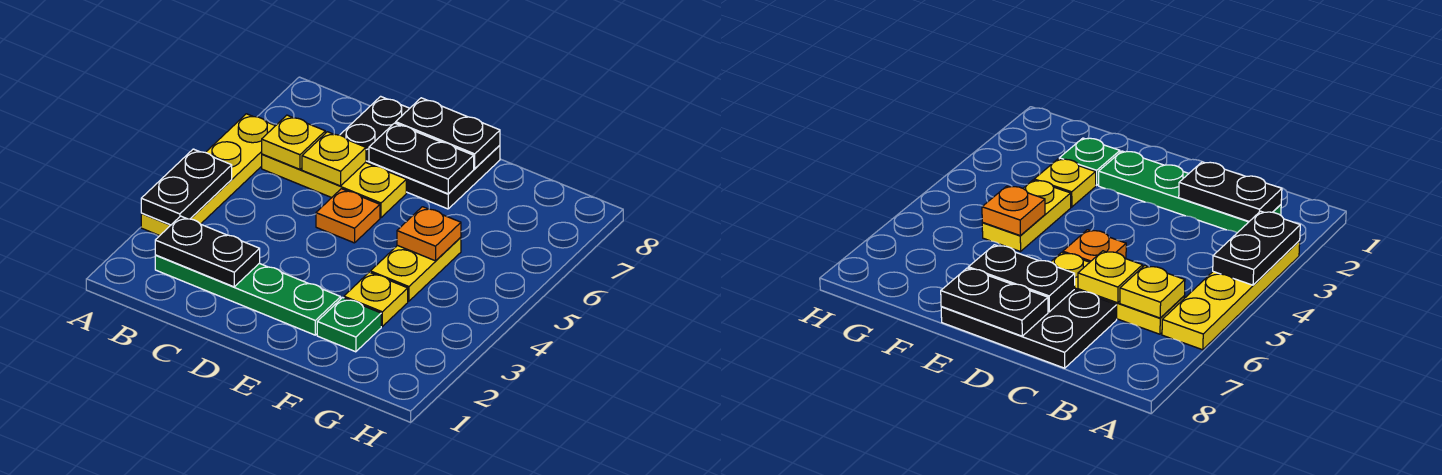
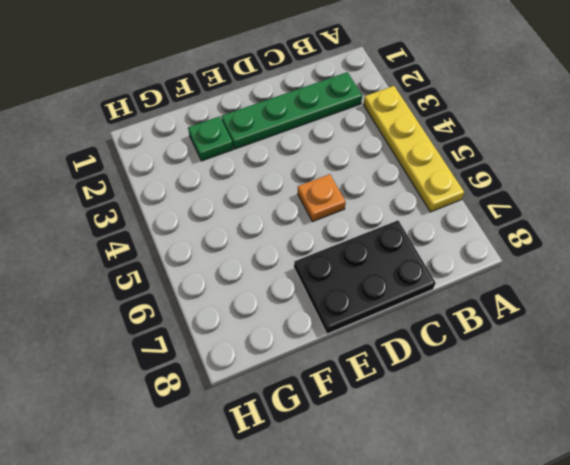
none -> yellow 1x3 plate [262,154,406,218]
none -> yellow 1x1 plate [344,272,408,326]
none -> yellow 1x2 plate [370,237,461,301]

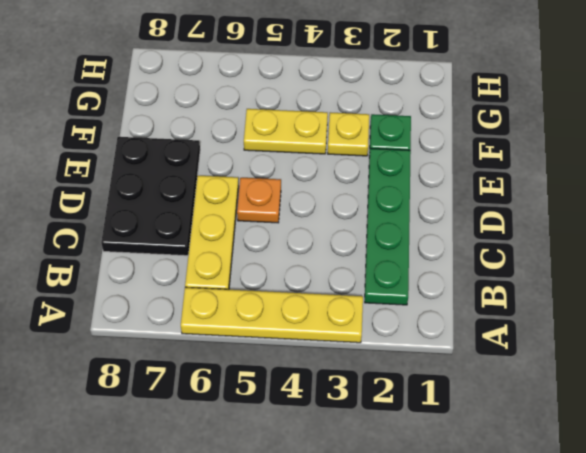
none -> black 1x2 plate [141,149,232,225]
none -> black 1x2 plate [155,216,260,287]
none -> yellow 1x1 plate [262,115,325,169]

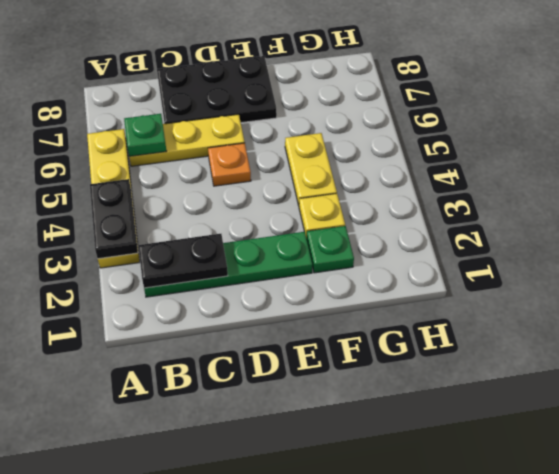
green 1x1 plate [124,114,167,156] -> yellow 1x1 plate [262,115,325,169]
none -> yellow 1x1 plate [302,132,366,186]
none -> black 1x2 plate [369,123,474,194]
none -> black 1x2 plate [396,98,500,168]

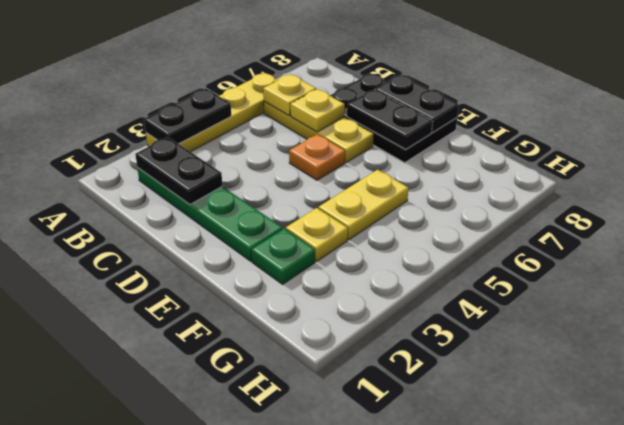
none -> orange 1x1 plate [397,207,461,261]

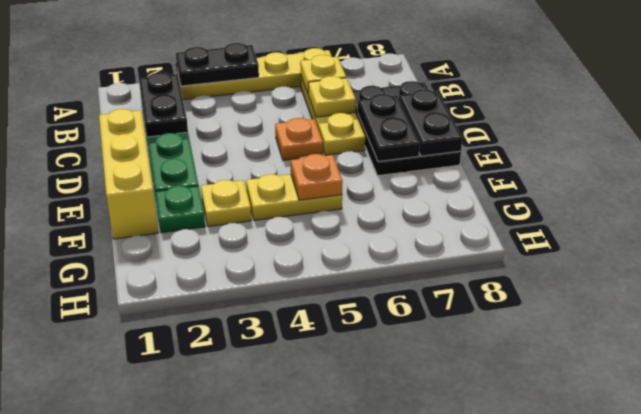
yellow 1x3 brick [99,109,158,239] -> none

